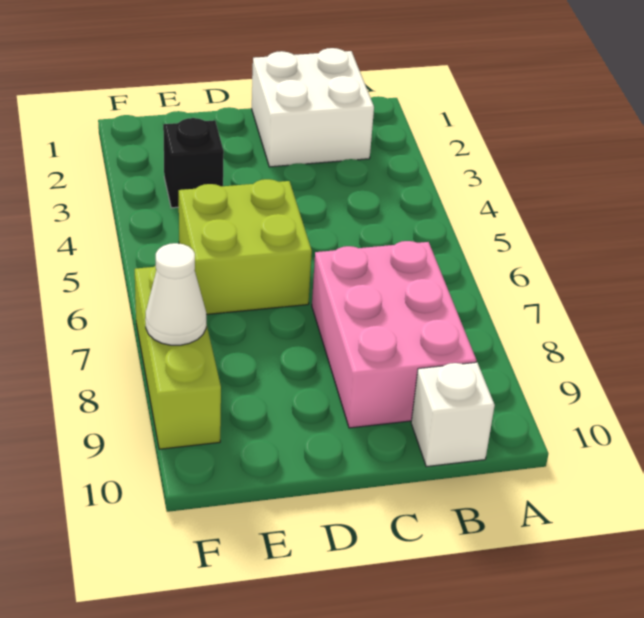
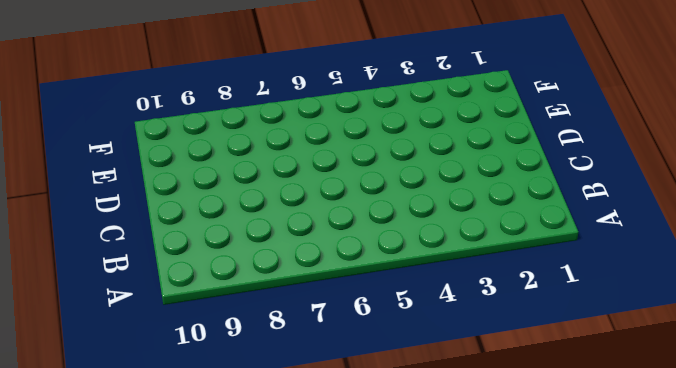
none -> white 2x2 brick [252,48,374,167]
none -> pink 2x3 brick [312,241,476,428]

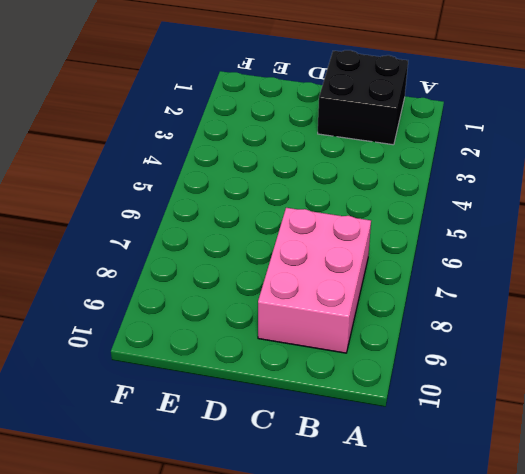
black 2x2 brick [318,50,408,145] -> white 2x2 brick [252,48,374,167]
none -> white 1x1 brick [411,362,495,467]
none -> lime 2x2 brick [179,179,312,314]

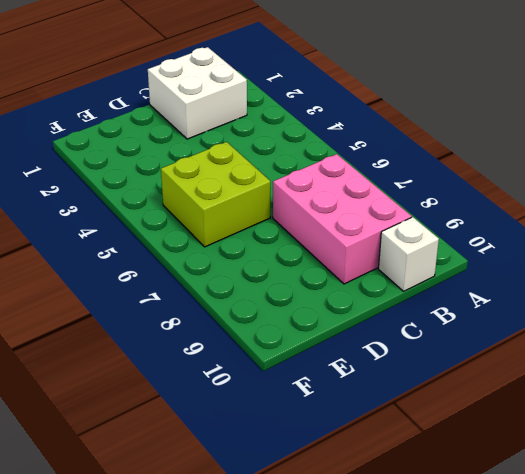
none -> black 1x1 brick [163,118,224,208]
none -> lime 1x3 brick [135,265,221,449]

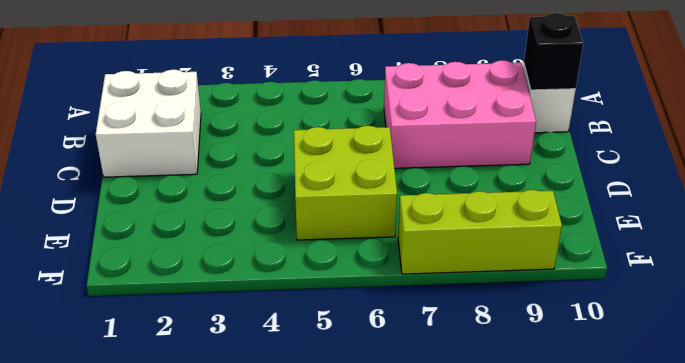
black 1x1 brick [524,13,583,90] -> black 1x1 brick moved to [163,118,224,208]
none -> white 1x1 cone [145,243,206,345]

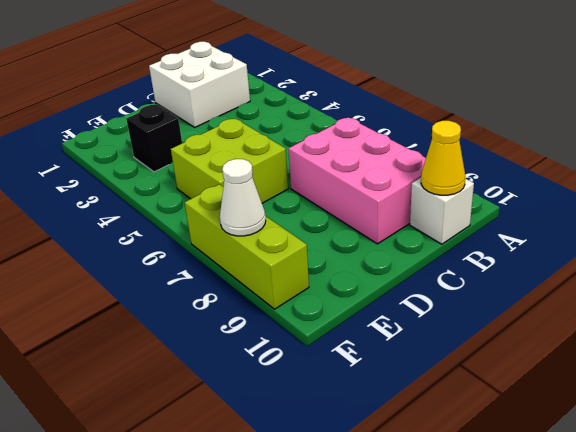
yellow 1x1 cone [421,121,465,195] -> none

